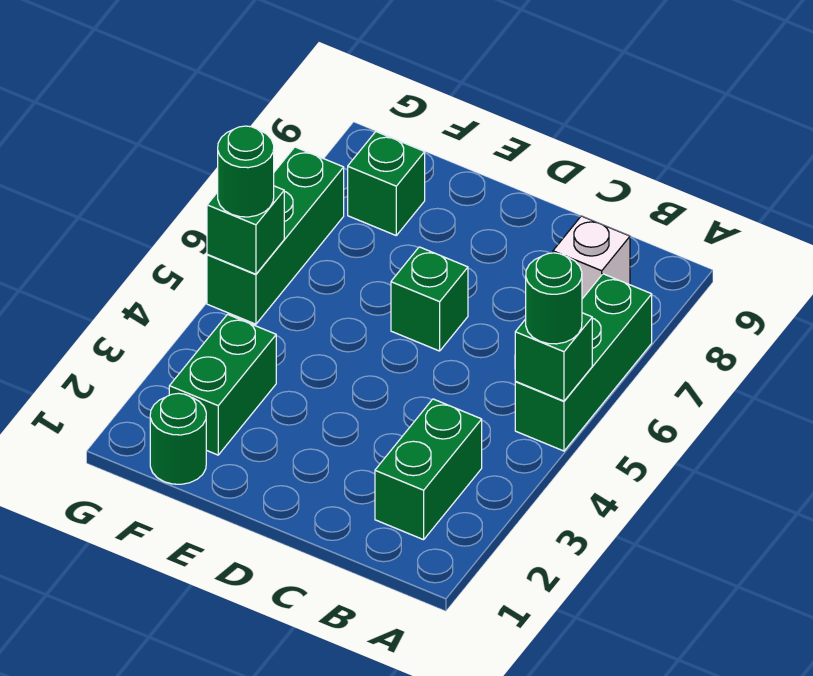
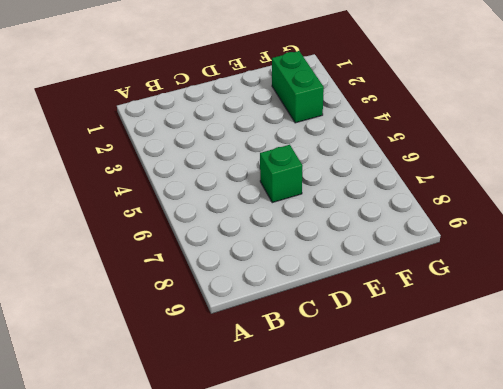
none -> green 1x3 brick [515,274,652,451]
none -> green 1x2 brick [375,399,482,540]
none -> white 1x1 brick [553,216,630,299]

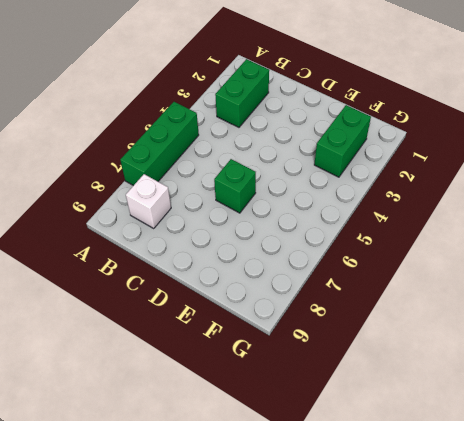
none -> green 1x1 round brick [150,393,206,484]
none -> green 1x1 brick [348,132,425,235]
none -> green 1x3 brick [207,147,344,324]

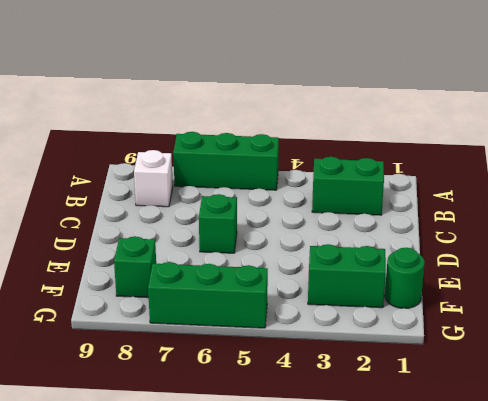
none -> green 1x1 brick [515,313,592,401]
none -> green 1x1 brick [207,186,284,274]
none -> green 1x1 round brick [526,253,582,344]

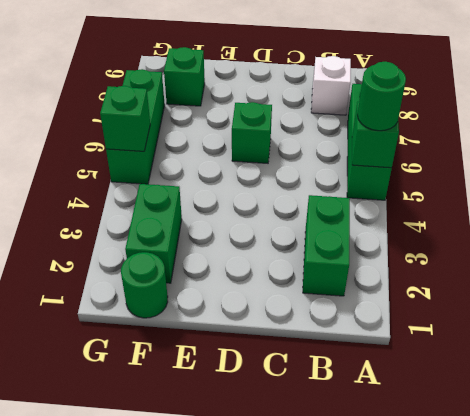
none -> green 1x1 round brick [218,126,274,217]

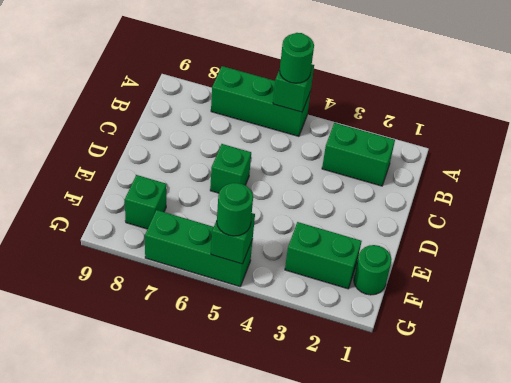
none -> white 1x1 brick [553,216,630,299]

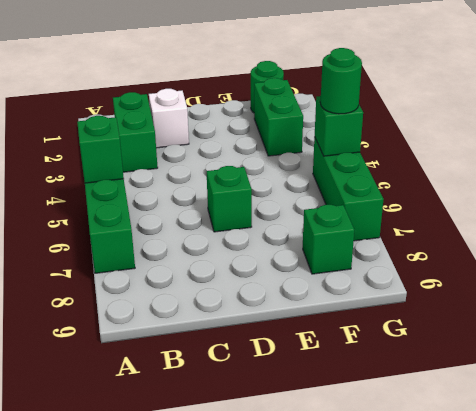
white 1x1 brick [149,89,189,148] -> white 1x1 brick moved to [553,216,630,299]
none -> green 1x1 round brick [526,253,582,344]

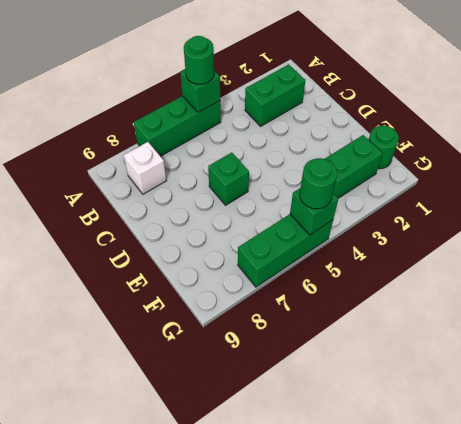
none -> green 1x1 brick [348,132,425,235]

